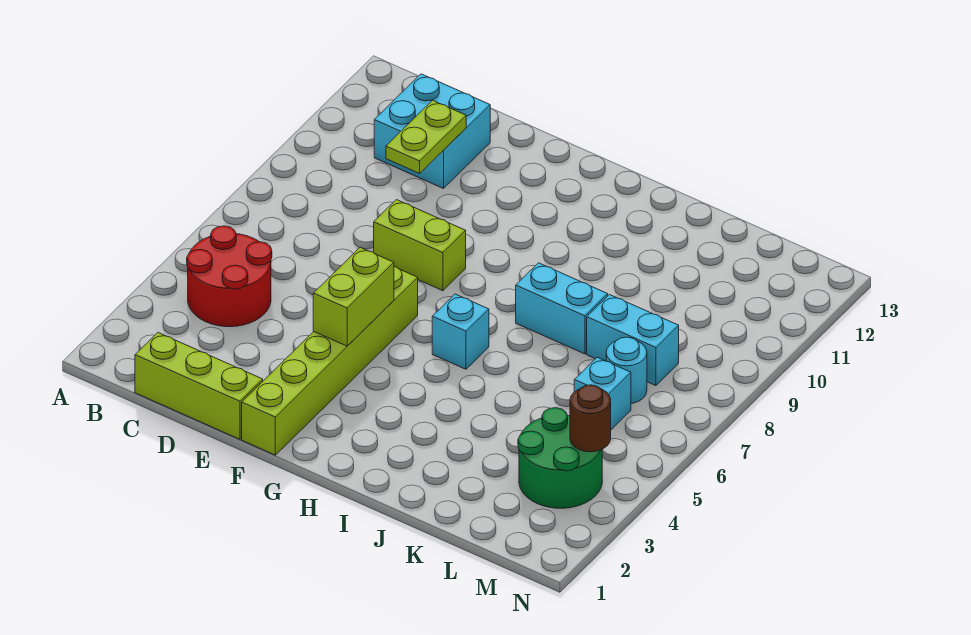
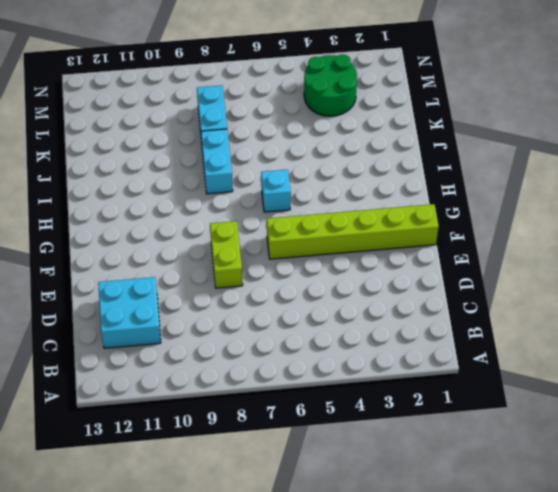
none -> red 2x2 round brick [187,226,272,327]
none -> lime 1x3 brick [135,333,263,439]
none -> cyan 1x1 brick [574,357,631,430]

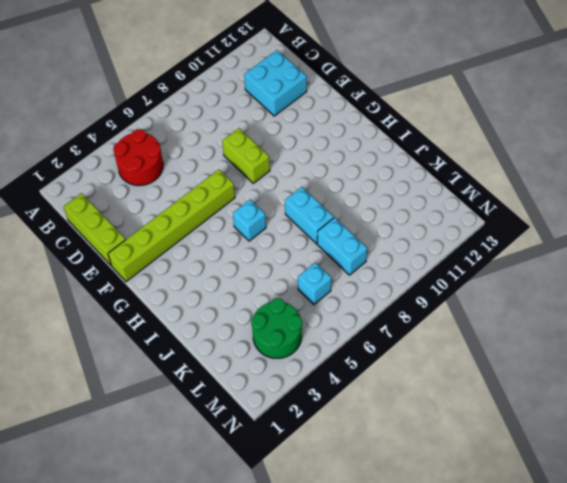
none -> cyan 1x1 round brick [606,337,647,404]
none -> lime 1x2 plate [386,100,466,173]
none -> lime 1x2 brick [313,247,394,346]

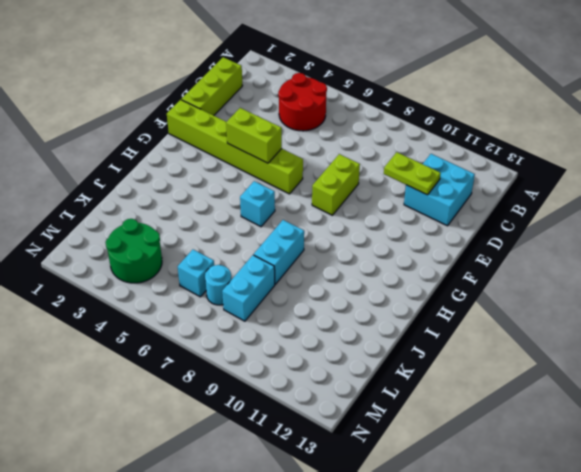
none -> brown 1x1 round brick [570,385,611,452]

